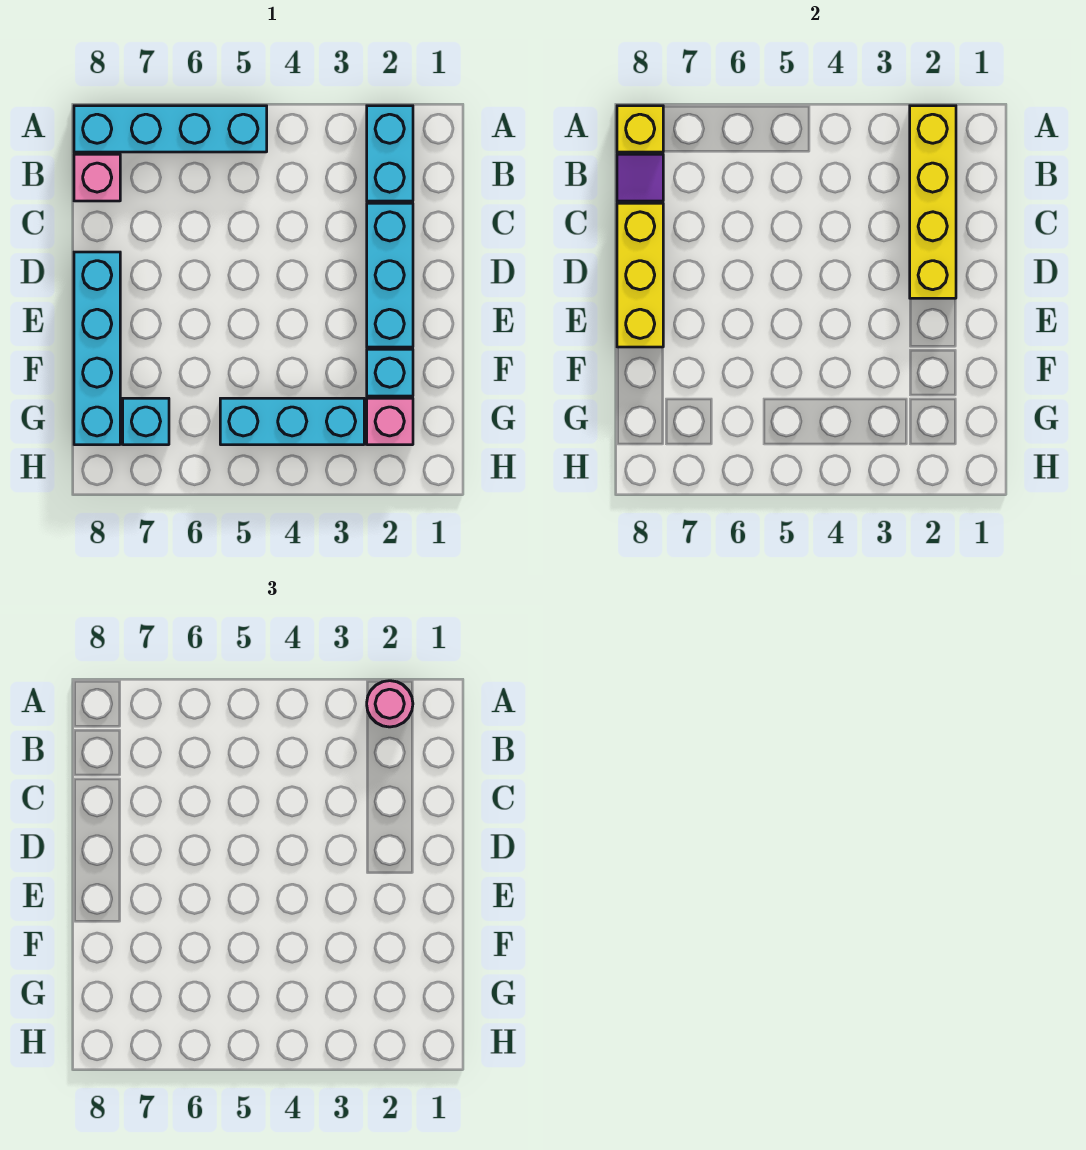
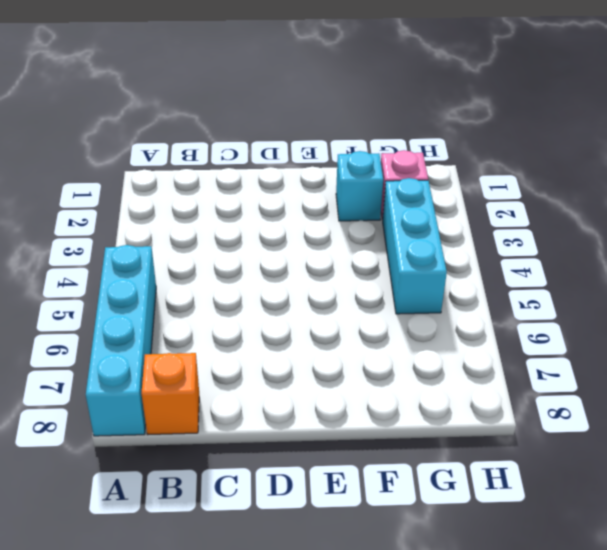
orange 1x1 brick [141,353,199,434] -> pink 1x1 brick [74,154,120,201]
none -> cyan 1x2 brick [367,106,413,201]
none -> cyan 1x3 brick [367,203,413,347]
none -> cyan 1x4 brick [74,252,120,445]

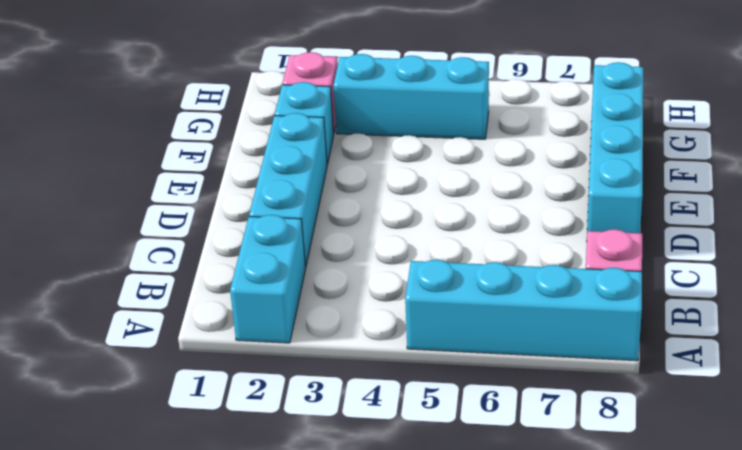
none -> cyan 1x1 brick [123,398,169,445]
none -> yellow 1x4 brick [910,106,956,298]
none -> yellow 1x1 brick [617,106,663,152]

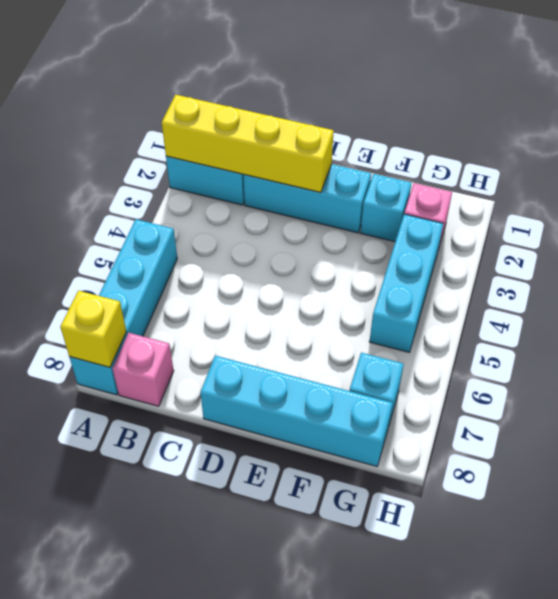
none -> purple 1x1 tile [617,154,663,201]
none -> yellow 1x3 brick [617,203,663,347]
none -> pink 1x1 round brick [367,681,413,727]

